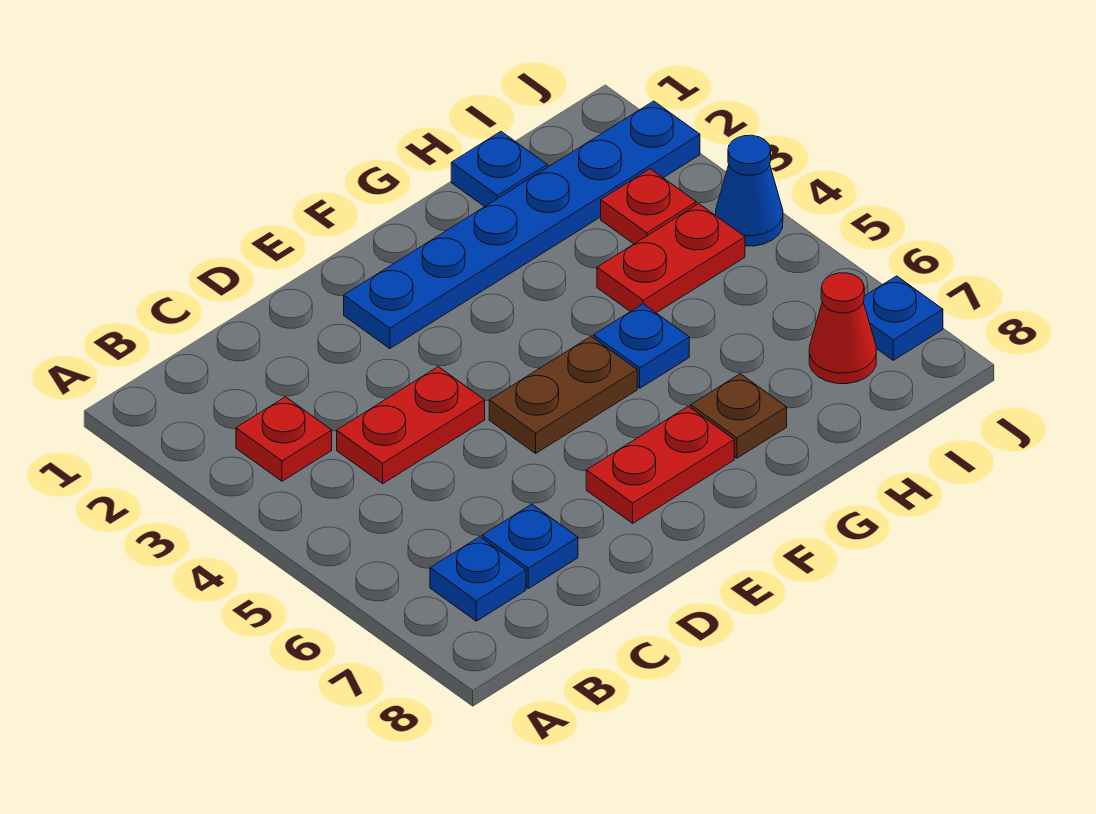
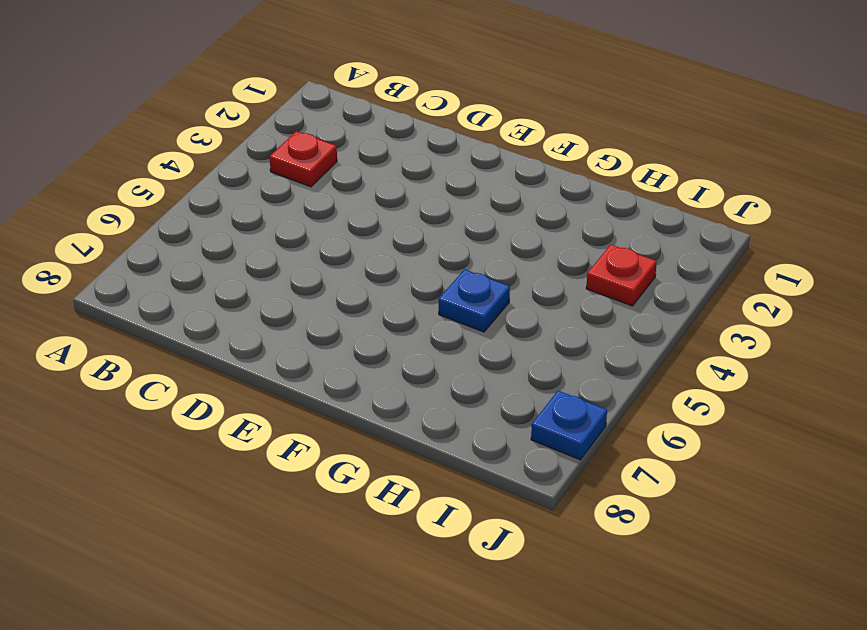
none -> blue 1x1 plate [430,537,526,621]
none -> red 1x2 plate [337,367,485,484]
none -> blue 1x1 plate [482,504,578,589]

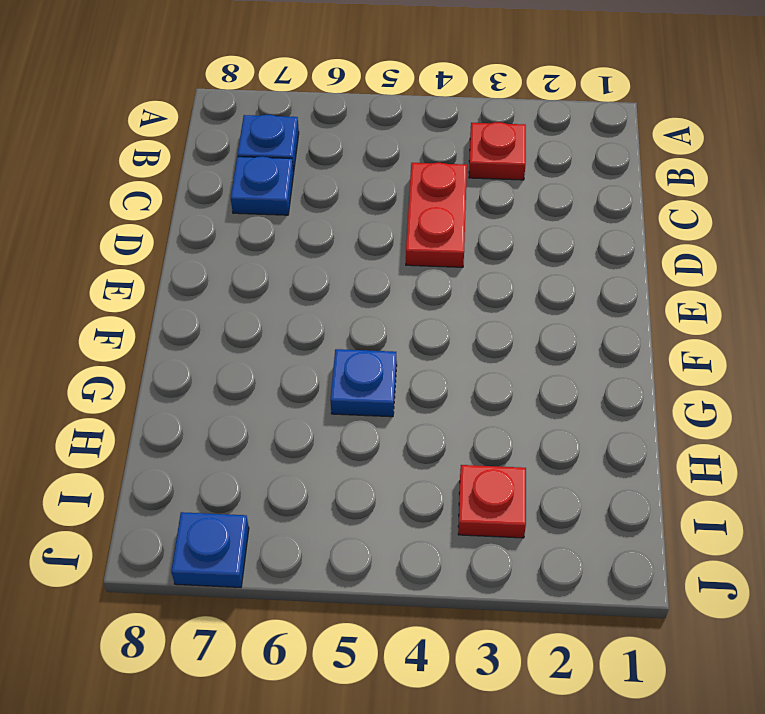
none -> blue 1x6 plate [344,101,700,349]
none -> brown 1x2 plate [489,337,637,453]
none -> red 1x2 plate [586,406,734,523]

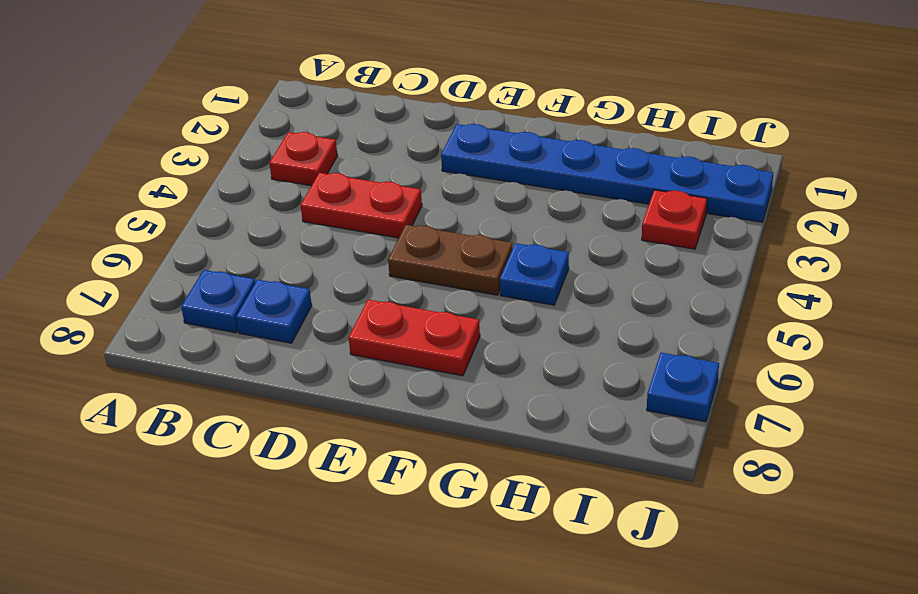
none -> brown 1x1 plate [691,374,787,458]
none -> blue 1x1 plate [451,132,547,207]
none -> red 1x2 plate [597,204,745,313]

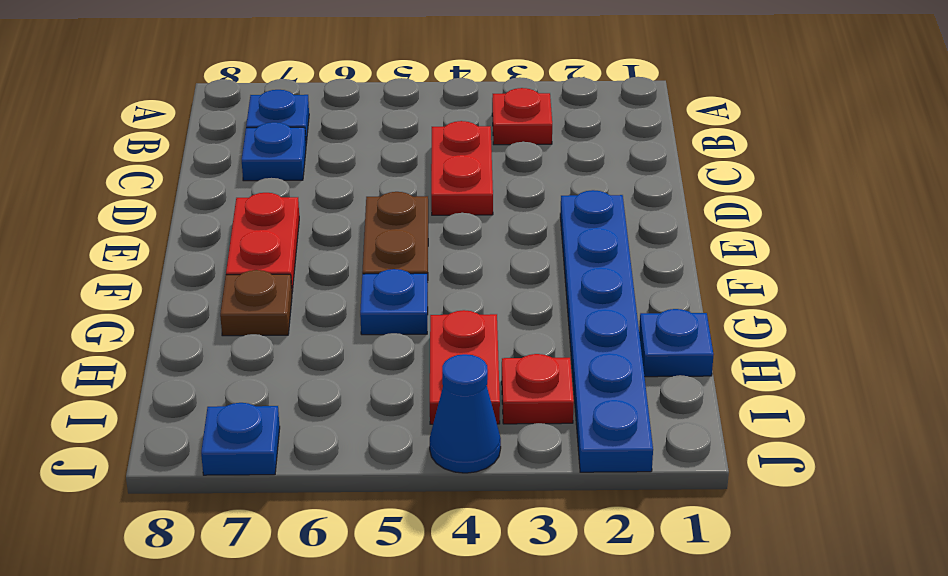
none -> red 1x1 cone [809,273,876,384]

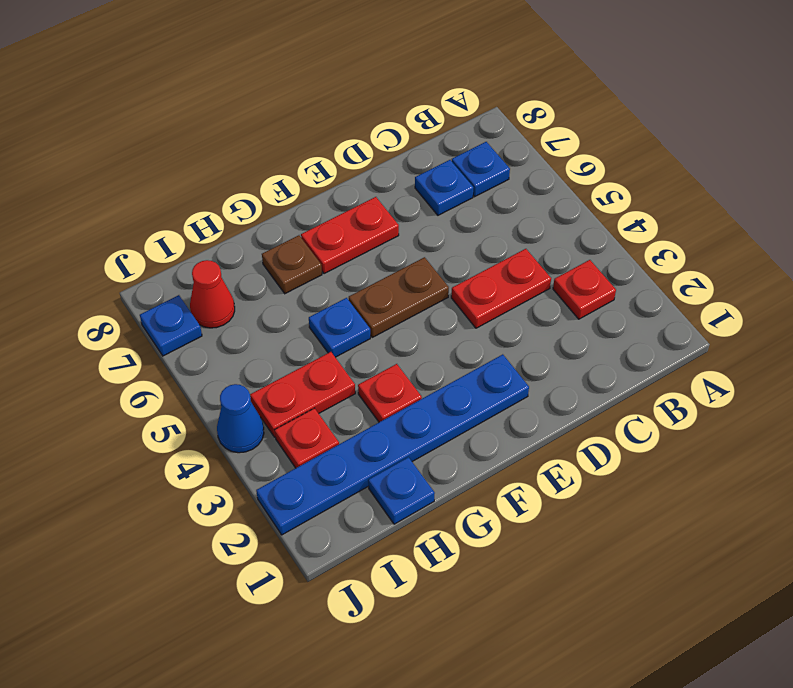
red 1x1 plate [358,364,422,422] -> none

